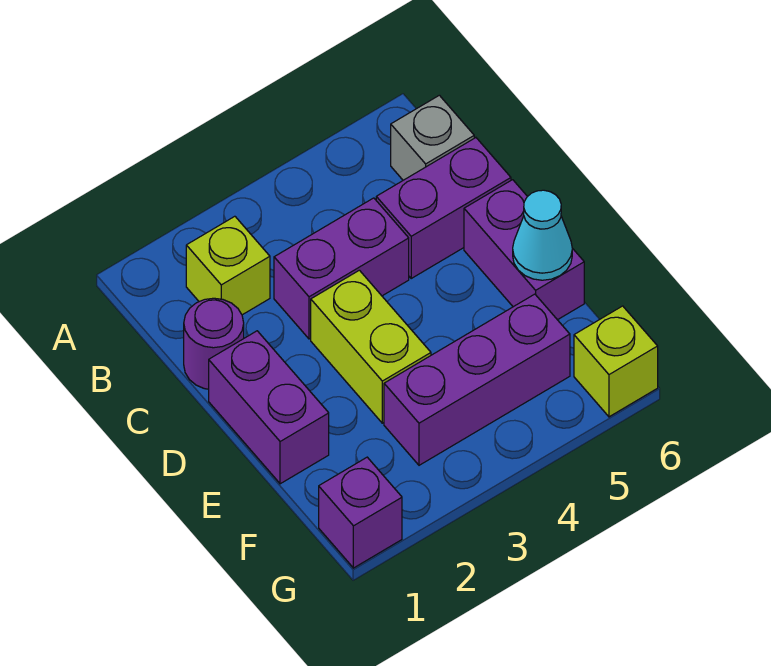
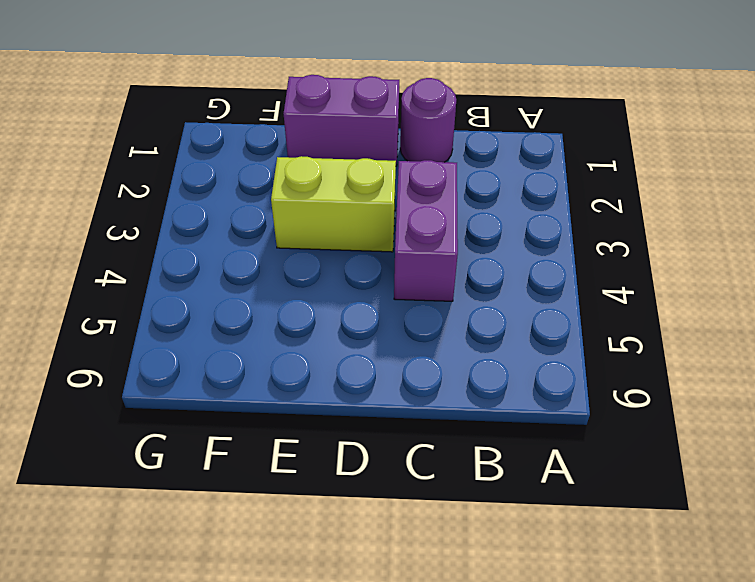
none -> lime 1x1 brick [186,216,270,315]
none -> grey 1x1 brick [391,95,474,180]
none -> purple 1x2 brick [376,138,511,278]

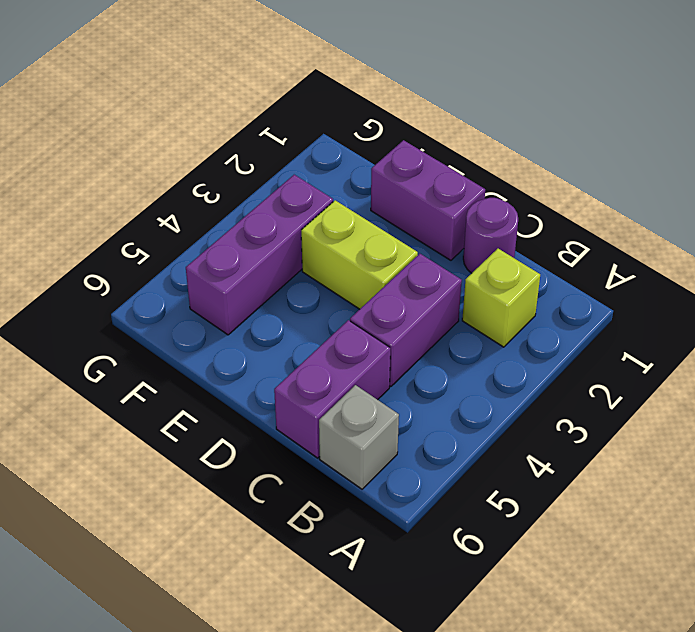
none -> purple 1x2 brick [464,180,584,320]
none -> purple 1x1 brick [319,457,402,568]
none -> lime 1x1 brick [574,306,658,417]

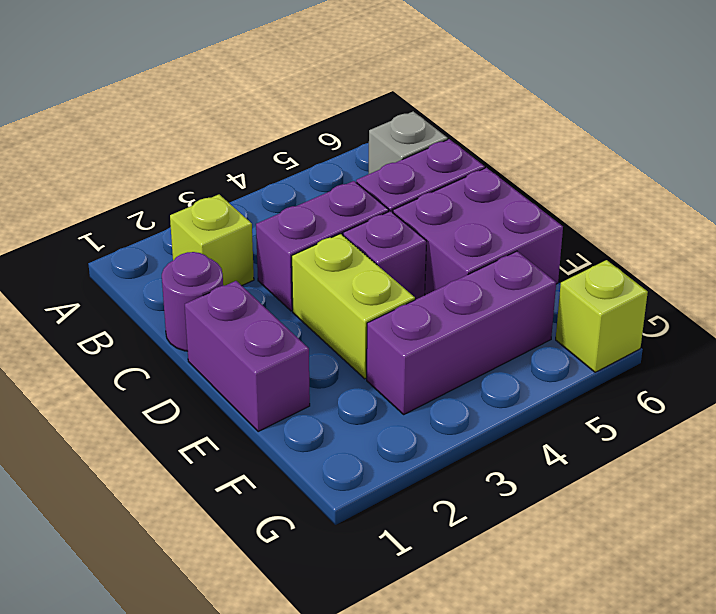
purple 1x1 brick [343,211,426,300] -> purple 1x1 brick moved to [319,457,402,568]
purple 2x2 brick [393,168,563,295] -> purple 1x2 brick [464,180,584,320]
none -> cyan 1x1 cone [513,190,572,280]

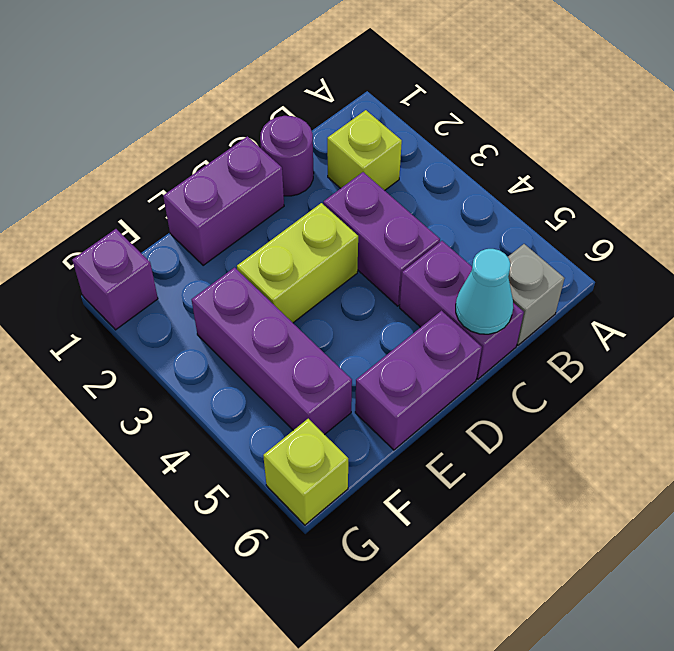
cyan 1x1 cone [456,249,513,334] -> cyan 1x1 cone moved to [513,190,572,280]

